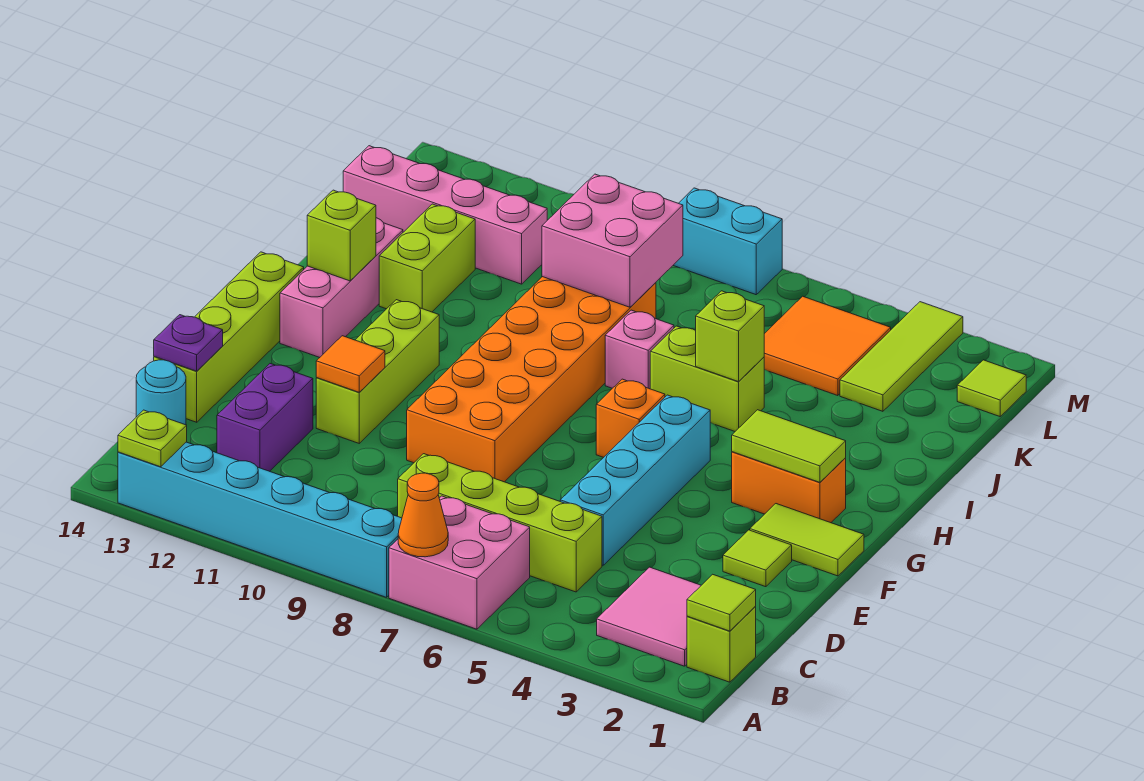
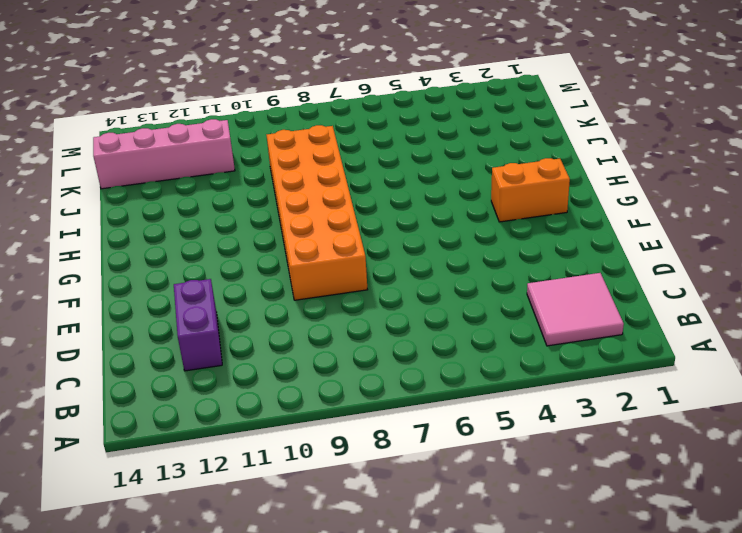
none -> pink 2x2 brick [389,496,530,629]
none -> cyan 1x6 brick [118,442,402,597]
none -> lime 1x1 brick [687,607,756,682]
none -> lime 1x4 brick [398,454,602,592]

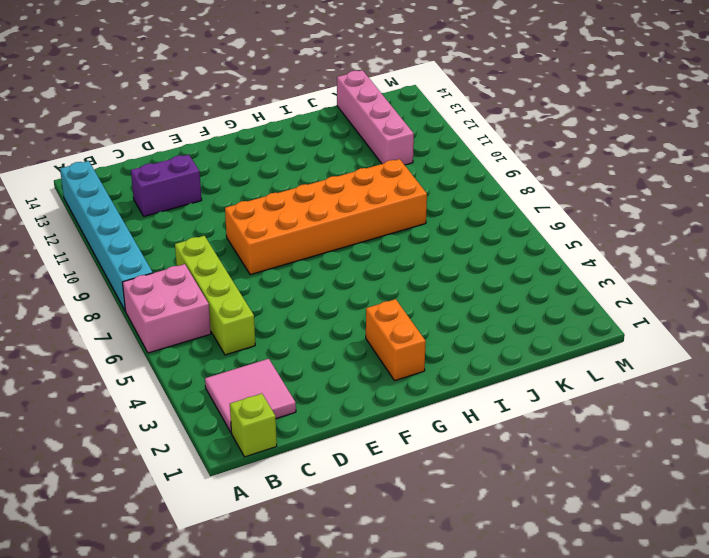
none -> cyan 1x1 round brick [136,360,186,425]
none -> cyan 1x4 brick [560,395,710,565]
none -> lime 1x4 brick [154,252,304,422]
none -> lime 1x1 tile [723,530,792,587]

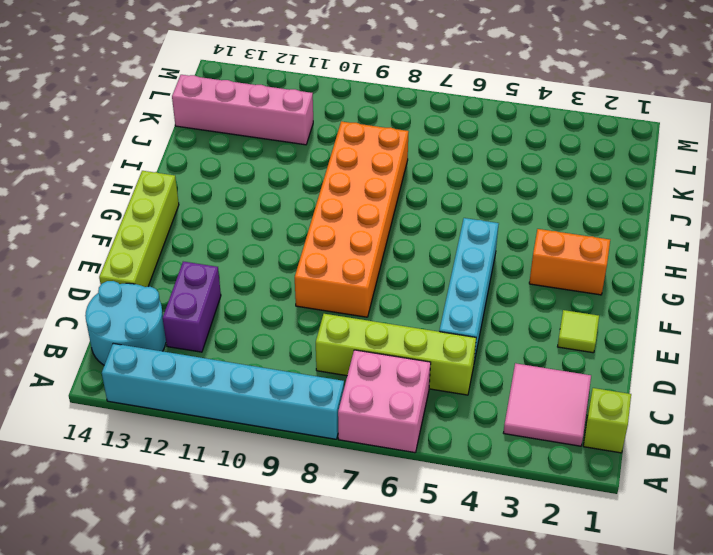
cyan 2x2 round brick [85,281,166,365] -> cyan 1x1 round brick [136,360,186,425]
none -> lime 1x3 brick [316,300,439,443]
none -> lime 1x2 tile [750,504,864,576]
none -> orange 1x1 brick [596,379,665,457]
none -> pink 1x3 brick [280,218,403,357]

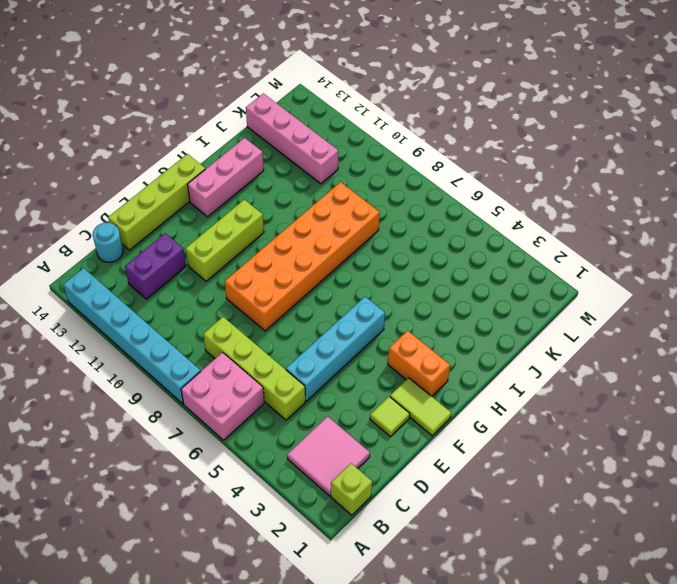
none -> orange 1x1 brick [596,379,665,457]
none -> lime 1x2 brick [650,326,764,431]
none -> pink 1x1 brick [605,310,674,389]
none -> lime 1x2 brick [379,204,475,312]

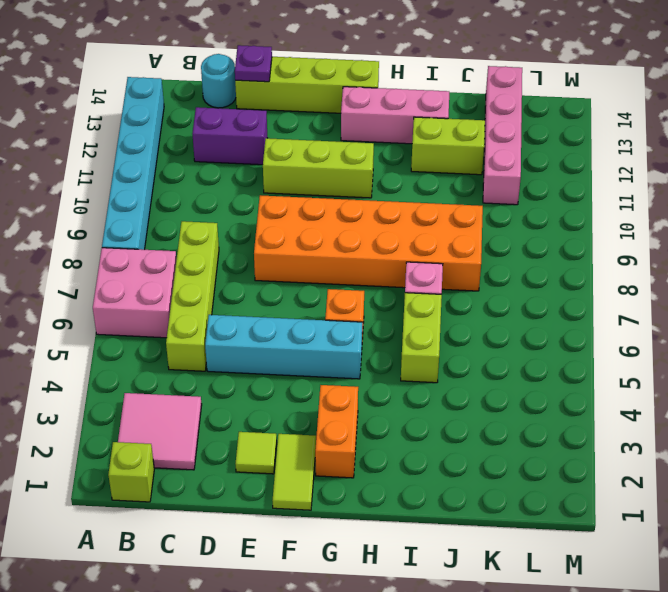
none -> lime 1x3 tile [840,302,963,411]
none -> orange 2x2 tile [764,296,891,396]
none -> lime 1x1 tile [957,360,1026,416]
none -> cyan 1x2 brick [673,188,782,295]

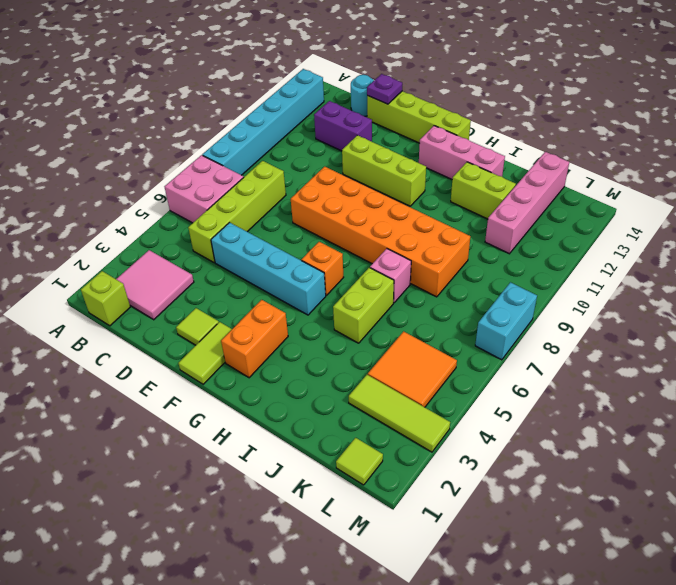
none -> orange 1x1 cone [398,473,448,557]
none -> lime 1x1 plate [118,410,187,467]
none -> lime 1x1 tile [687,574,756,631]
none -> orange 1x1 tile [316,336,385,392]

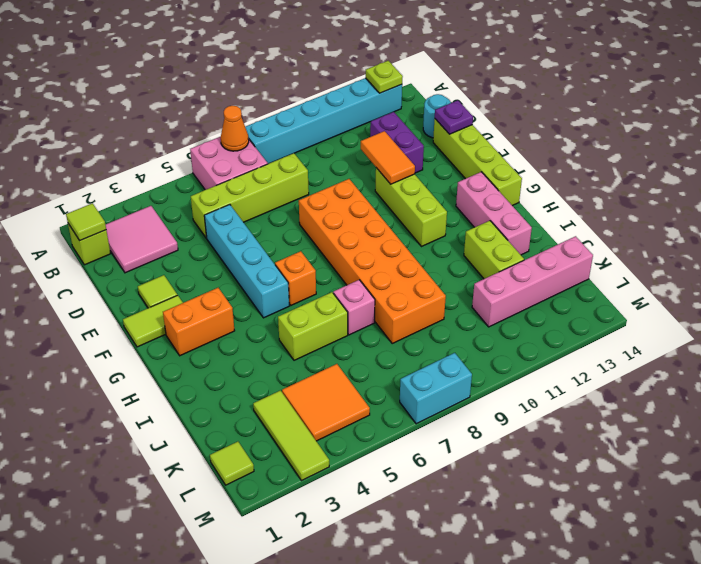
orange 1x2 tile [361,131,415,184] -> orange 1x1 tile [316,336,385,392]
none -> lime 1x2 tile [732,410,846,482]
none -> lime 1x1 brick [307,190,376,281]
none -> lime 1x1 brick [696,291,764,382]
none -> pink 2x2 brick [542,174,683,307]

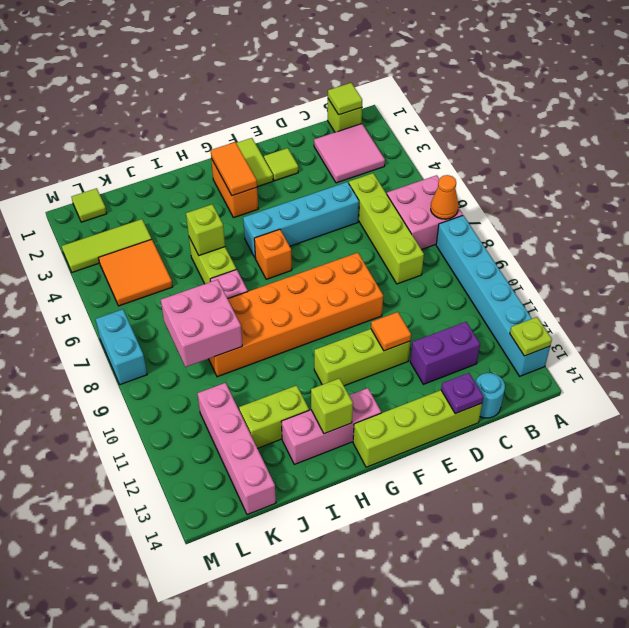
orange 1x2 tile [211,142,257,196] -> lime 1x2 tile [732,410,846,482]

